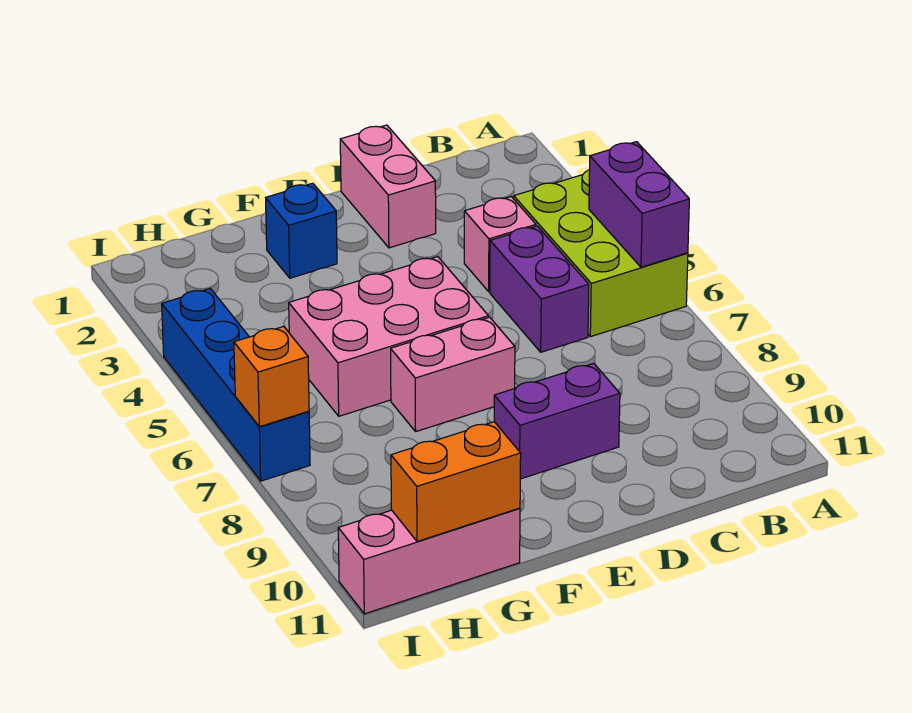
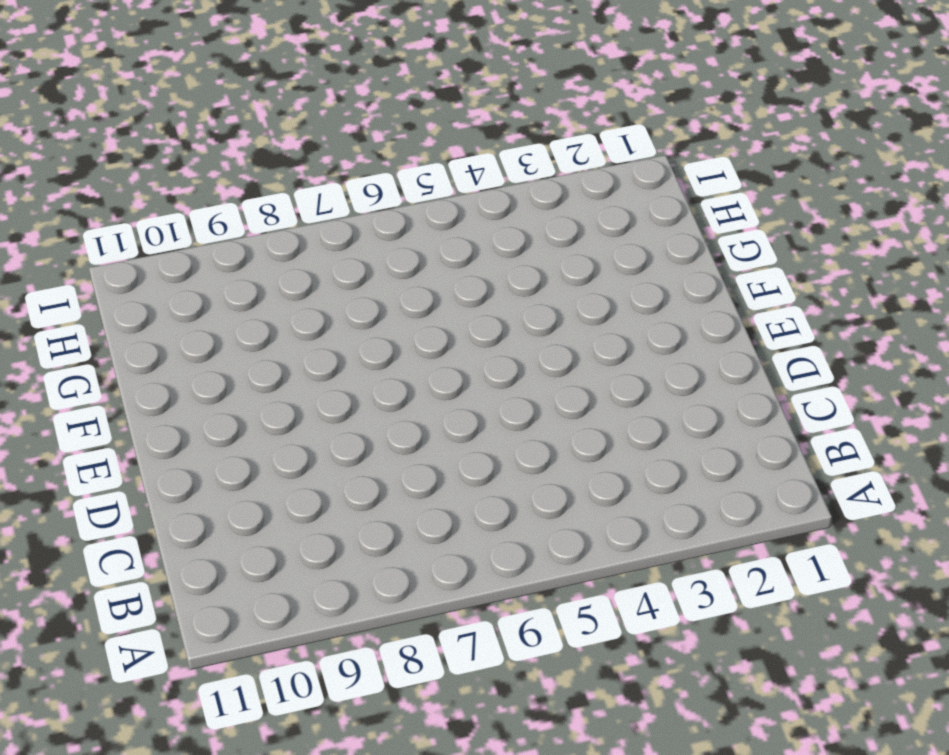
none -> lime 2x3 brick [514,170,688,337]
none -> pink 1x1 brick [464,197,536,292]
none -> purple 1x2 brick [490,226,589,352]

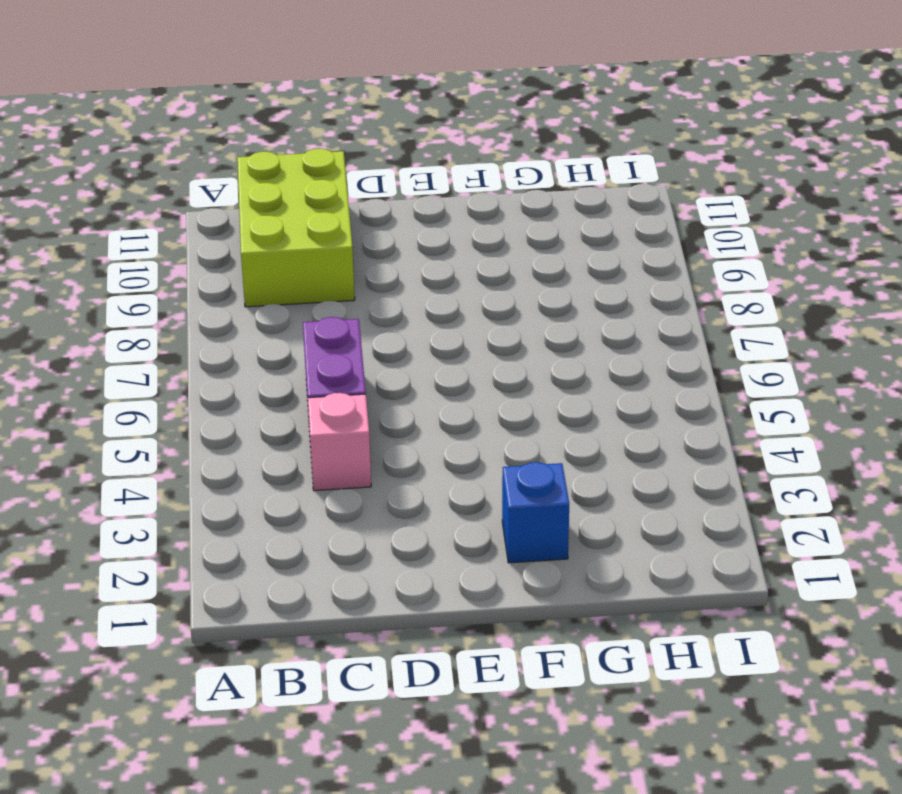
lime 2x3 brick [237,149,355,307] -> lime 2x3 brick moved to [514,170,688,337]
none -> pink 1x2 brick [340,125,436,248]
none -> purple 1x2 brick [494,363,620,479]
none -> pink 2x3 brick [289,257,489,416]

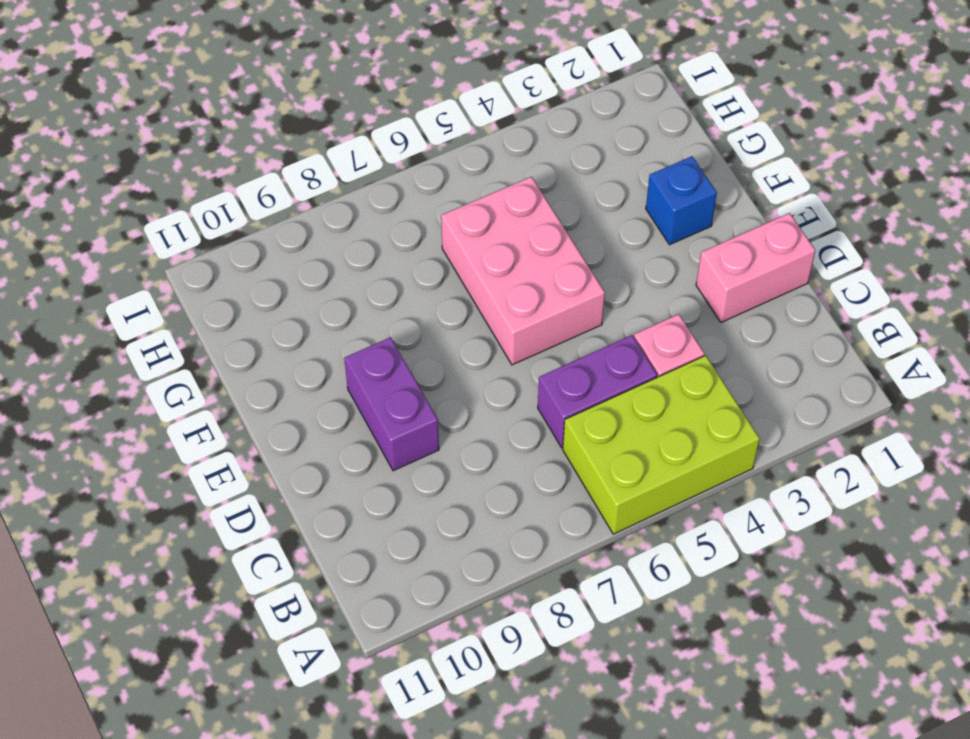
none -> pink 1x2 brick [391,317,515,431]
none -> pink 1x3 brick [338,508,520,614]
none -> blue 1x4 brick [162,289,310,481]

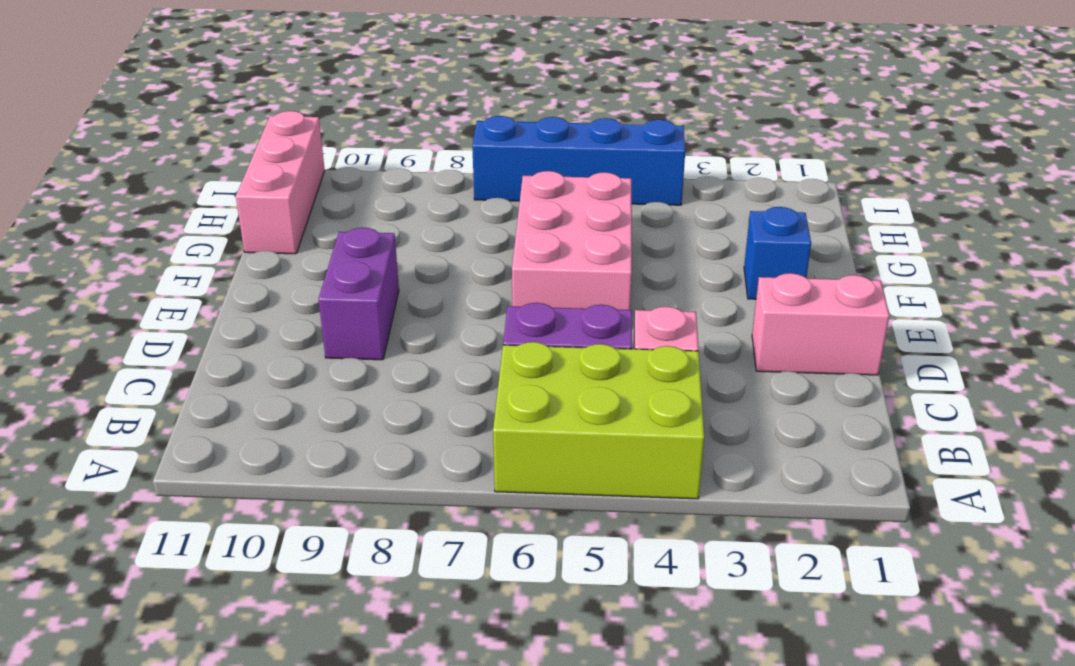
none -> pink 1x2 brick [391,317,515,431]
none -> purple 1x2 brick [589,142,689,267]
none -> orange 1x2 brick [391,422,521,541]

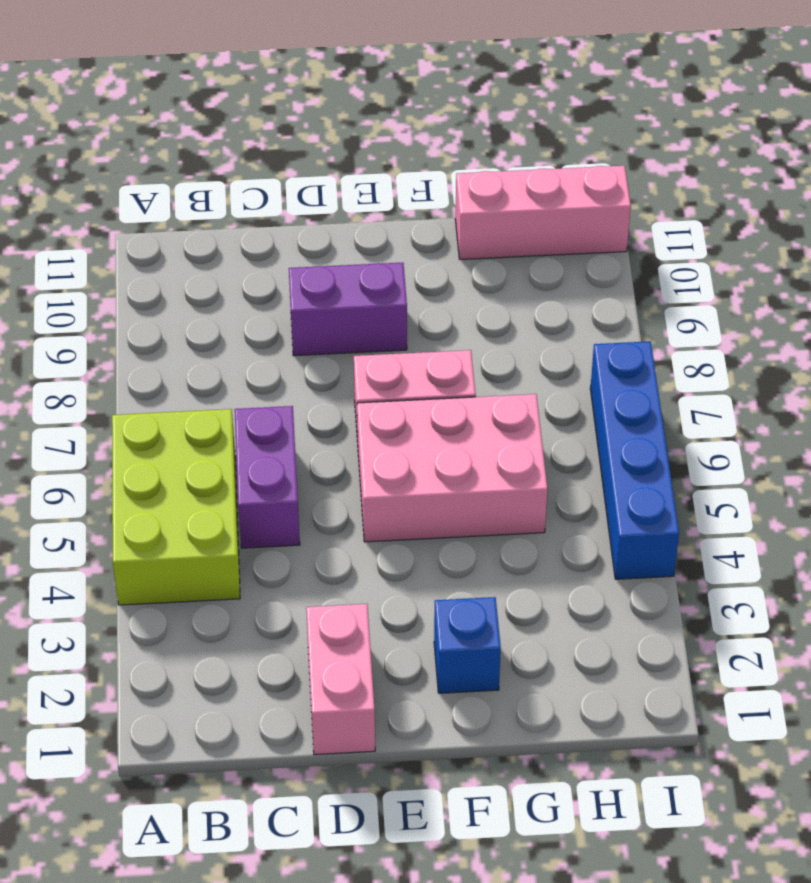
none -> pink 1x1 brick [464,197,536,292]
none -> purple 1x2 brick [589,142,689,267]
none -> orange 1x2 brick [391,422,521,541]

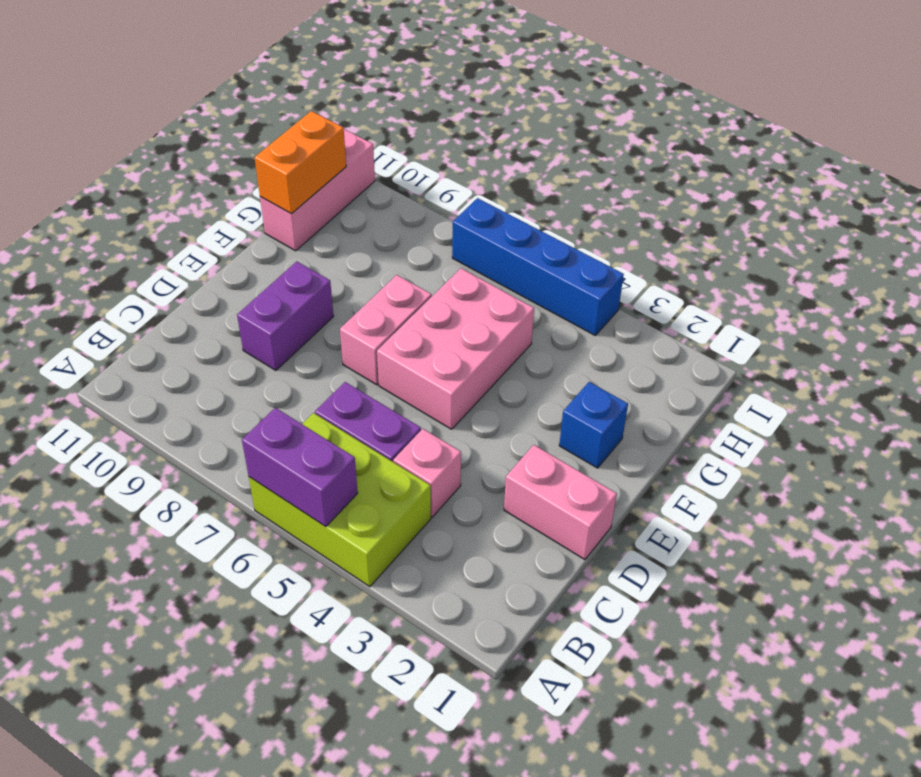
none -> orange 1x1 brick [234,326,309,427]

